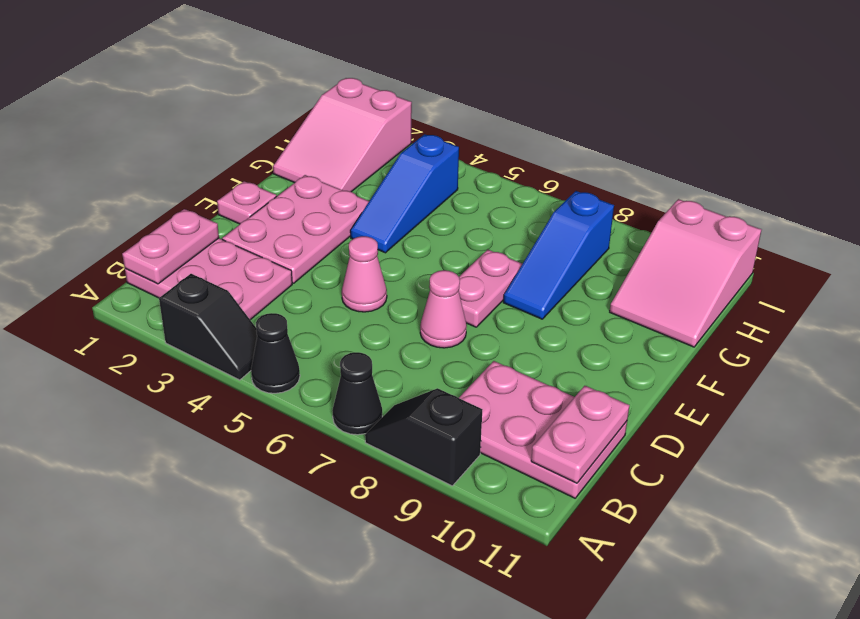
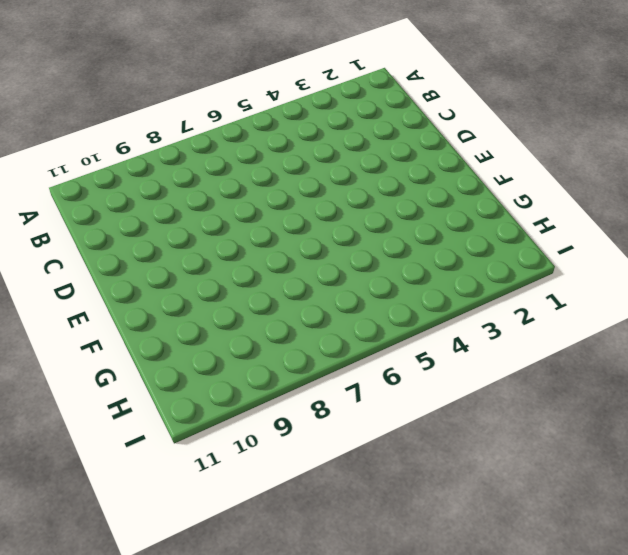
none -> black 1x2 slope [159,274,257,380]
none -> black 1x1 cone [251,313,300,393]
none -> black 1x1 cone [332,352,382,435]

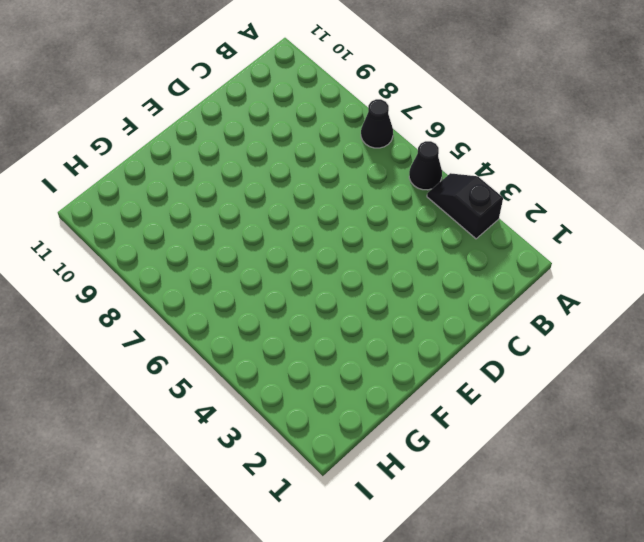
none -> black 1x2 slope [365,388,482,486]
none -> pink 2x3 plate [125,238,292,320]
none -> pink 2x3 plate [459,361,627,498]

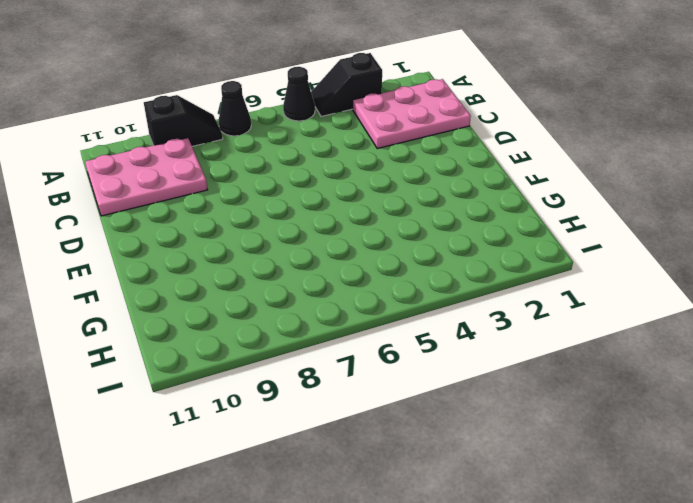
none -> pink 2x3 plate [222,175,369,283]
none -> pink 1x1 cone [342,236,387,312]
none -> pink 1x1 cone [420,270,467,348]

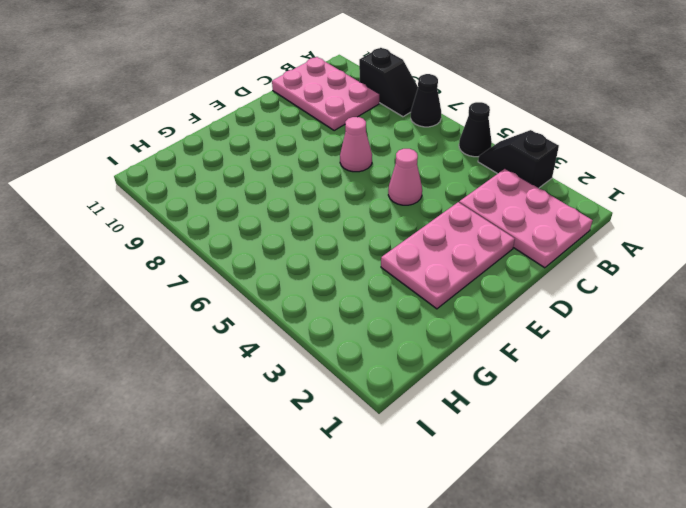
none -> pink 1x1 plate [217,181,277,224]
none -> pink 1x2 plate [459,250,522,327]
none -> blue 1x3 slope [350,134,459,253]

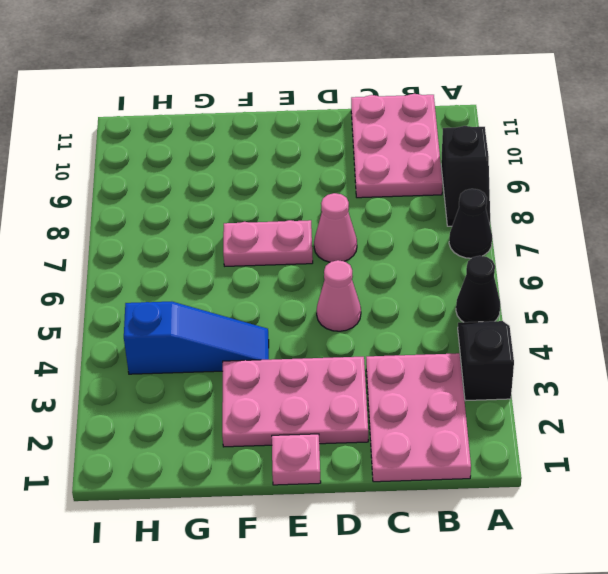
none -> blue 1x3 slope [503,191,614,319]
none -> pink 2x3 slope [273,78,412,192]
none -> pink 2x3 slope [610,199,761,347]

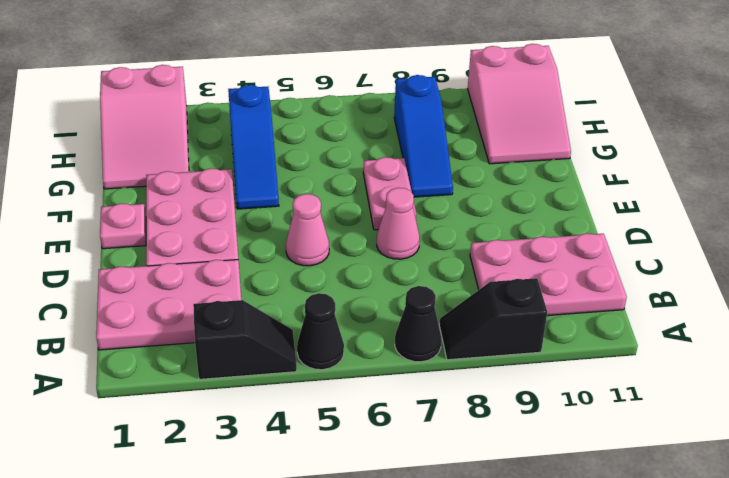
none -> pink 1x2 plate [122,209,219,284]
none -> pink 1x2 plate [531,386,630,483]

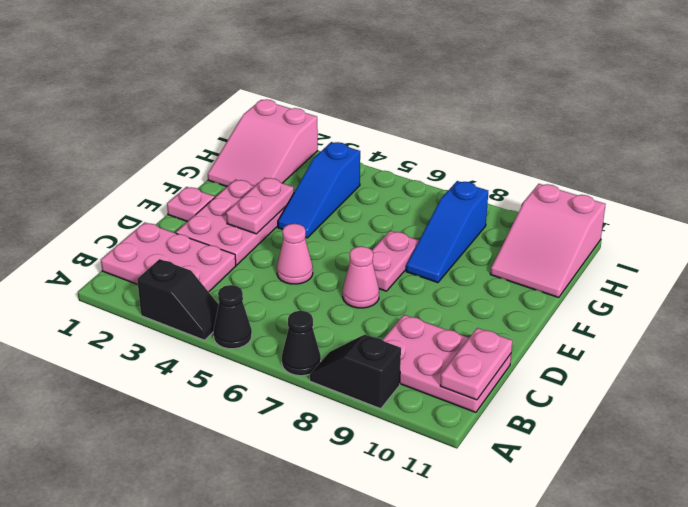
pink 1x2 plate [226,178,294,234] -> pink 1x2 plate moved to [122,209,219,284]

